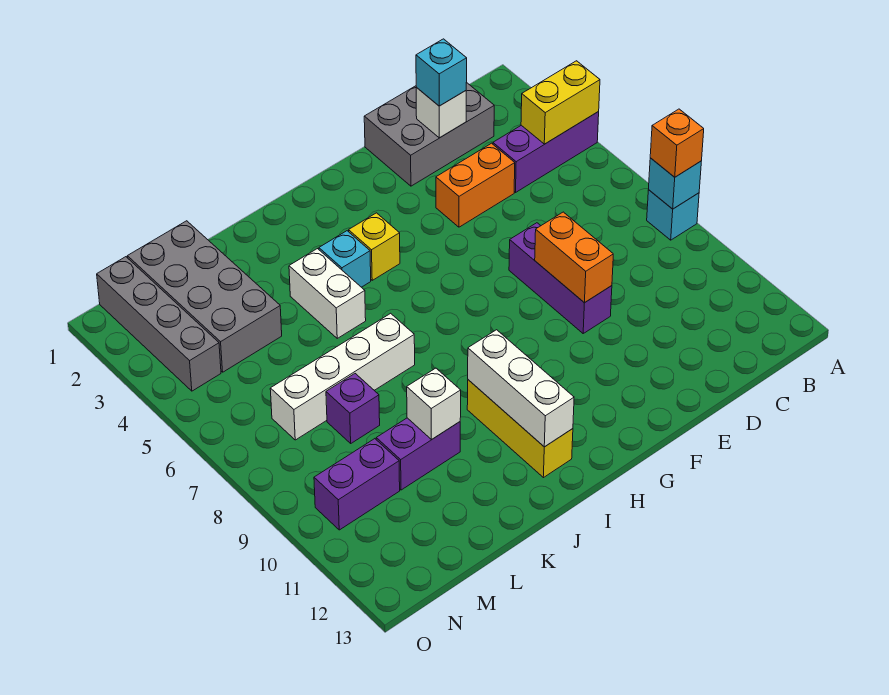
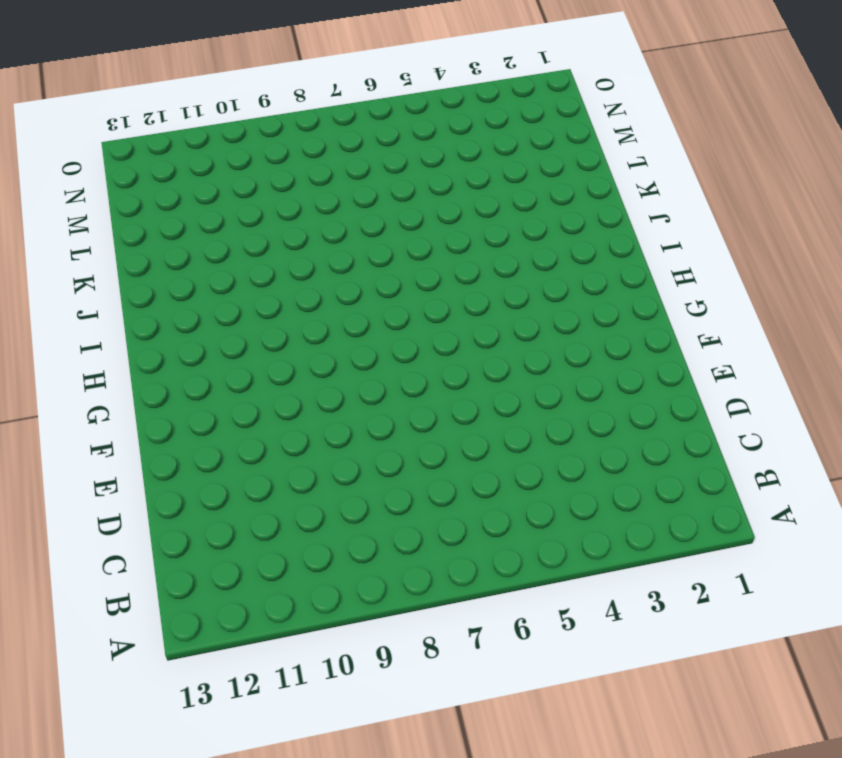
none -> purple 1x3 brick [493,112,599,192]
none -> cyan 1x1 brick [647,190,699,240]
none -> grey 2x3 brick [364,82,494,186]

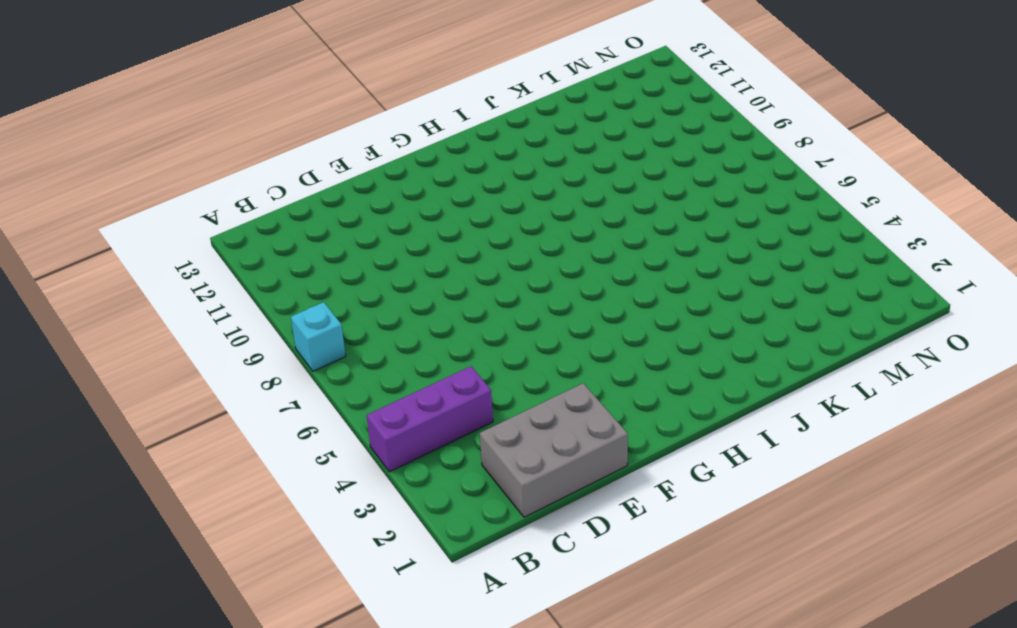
none -> orange 1x2 brick [436,143,515,227]
none -> purple 1x3 brick [509,223,612,333]
none -> yellow 1x1 brick [349,213,400,280]

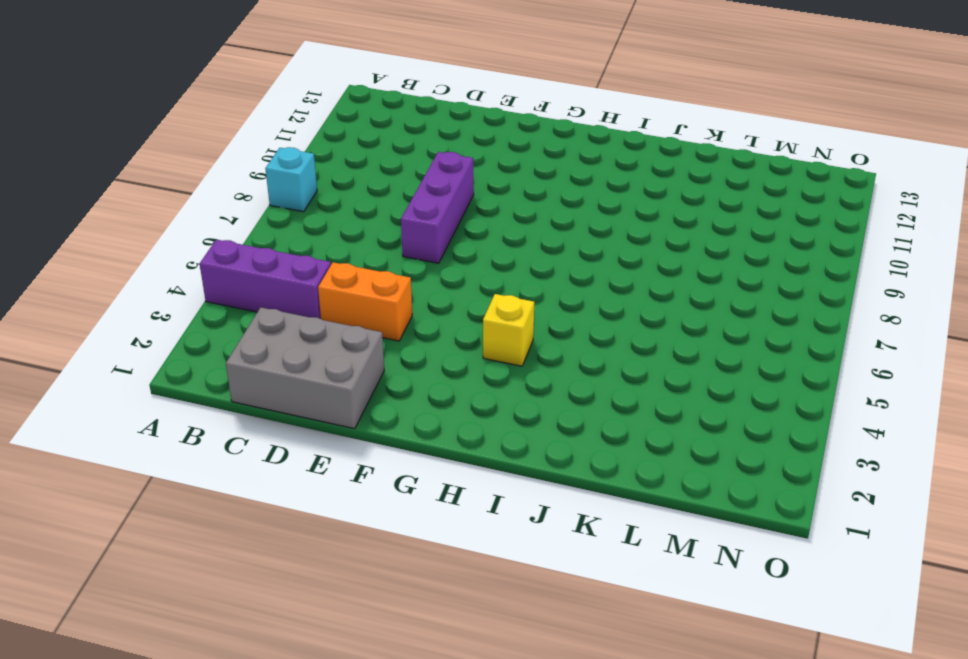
none -> cyan 1x1 brick [319,231,371,287]
none -> yellow 1x3 brick [467,380,573,478]
none -> white 1x2 brick [289,249,366,338]

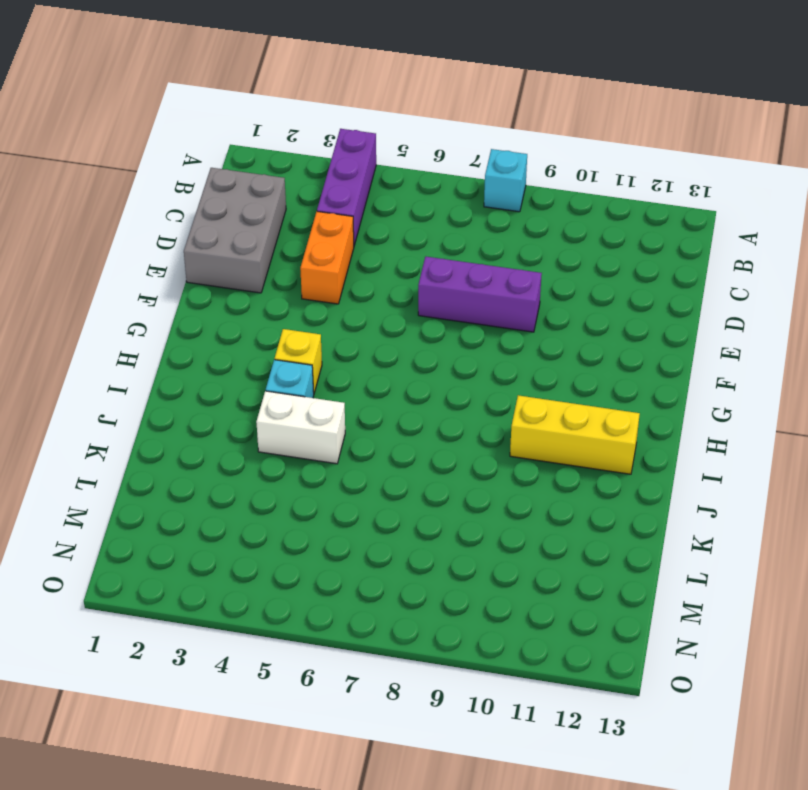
none -> white 1x4 brick [270,313,415,440]
none -> purple 1x2 brick [376,418,460,490]
none -> grey 2x4 brick [127,221,282,372]

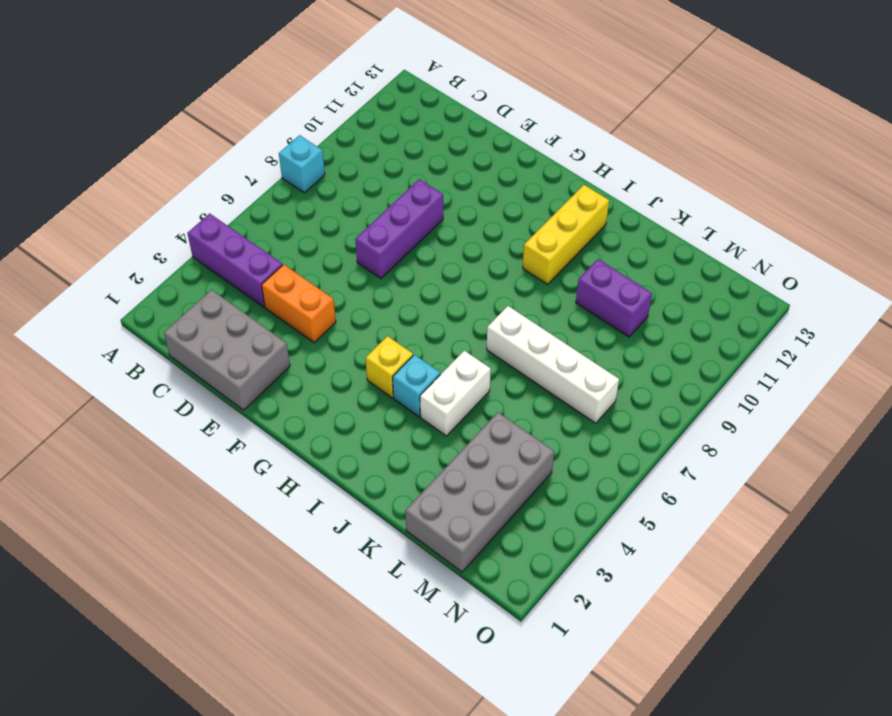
none -> purple 1x1 brick [326,374,380,443]
none -> purple 1x2 brick [314,439,400,530]
none -> grey 1x4 brick [97,257,221,391]

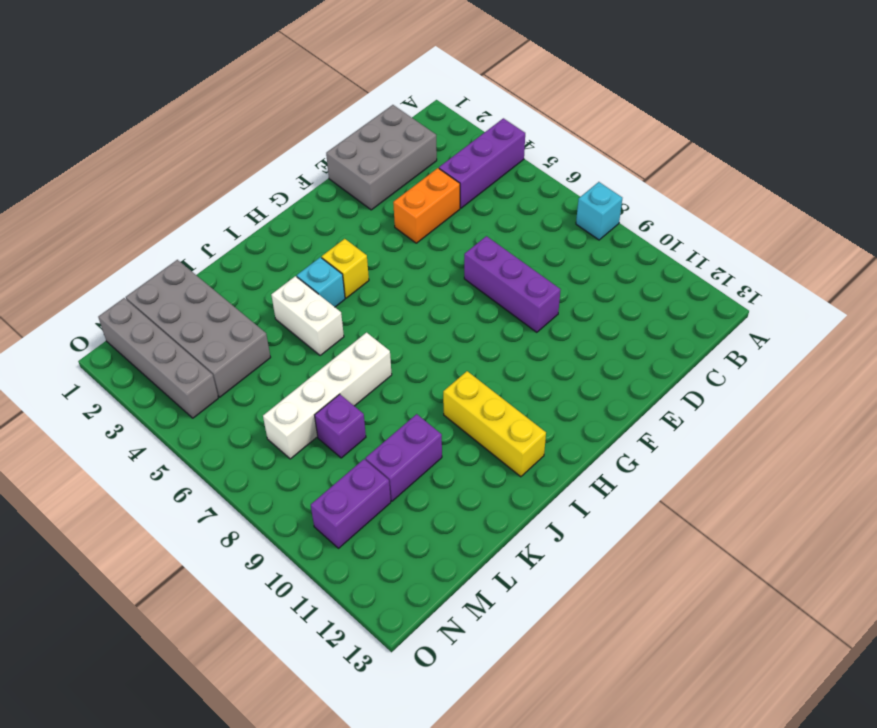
none -> yellow 1x2 brick [521,61,600,144]
none -> cyan 1x1 brick [649,158,701,209]
none -> white 1x1 brick [416,87,466,138]

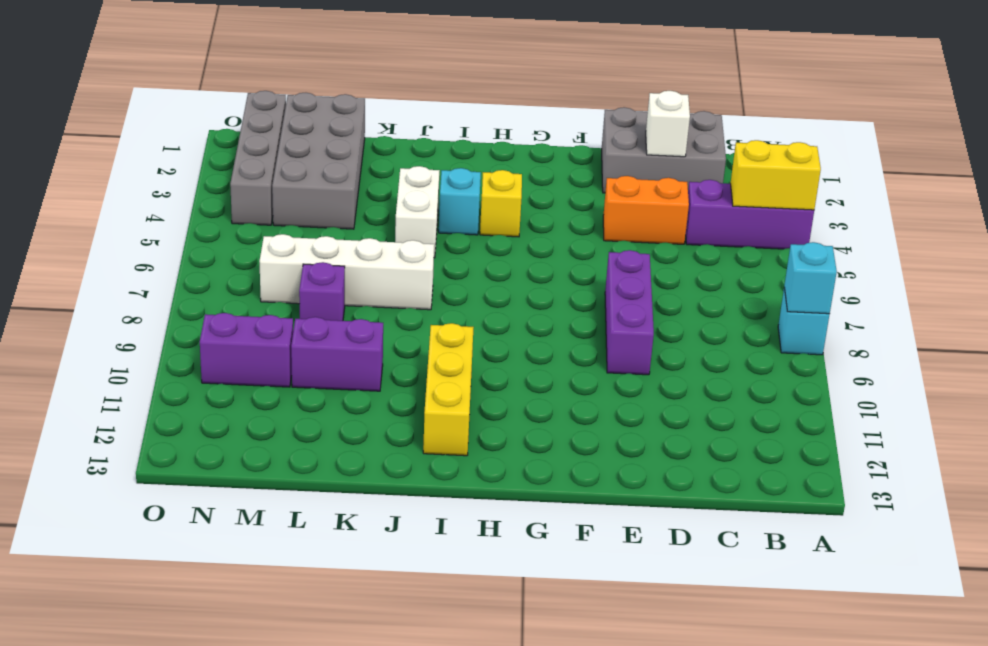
none -> orange 1x2 brick [535,212,613,303]
none -> white 1x3 brick [468,330,574,447]
none -> white 1x1 brick [407,368,461,439]

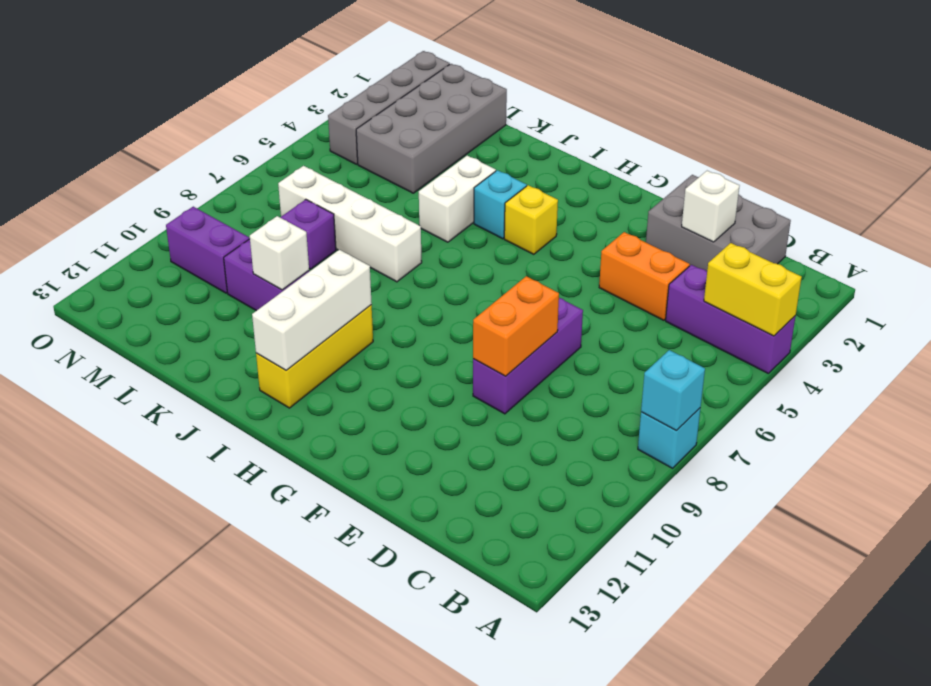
none -> orange 1x1 brick [650,109,704,177]
none -> cyan 1x1 brick [416,39,467,106]

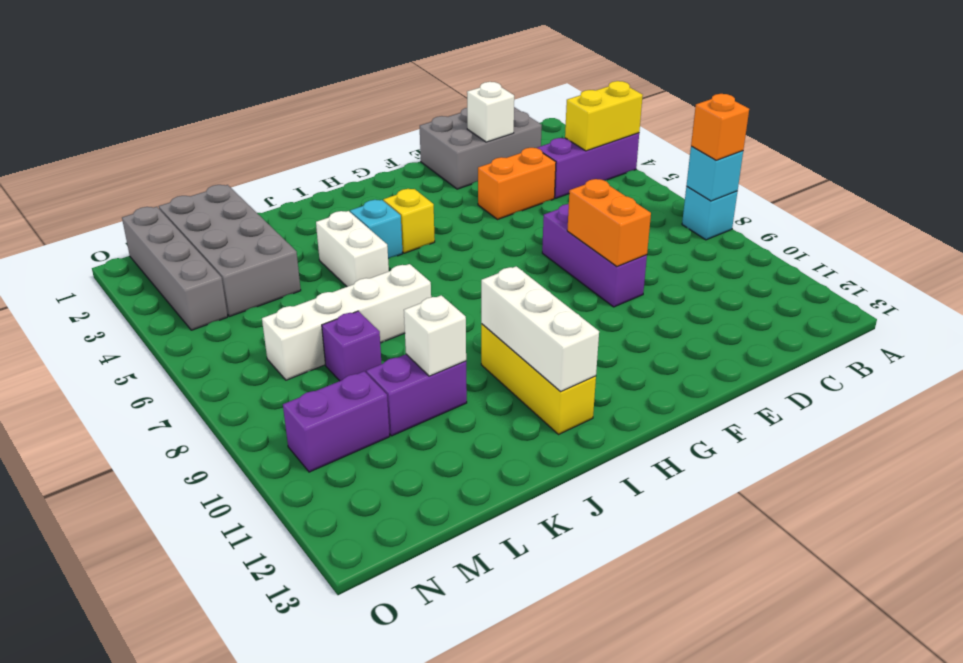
none -> cyan 1x1 brick [416,39,467,106]

